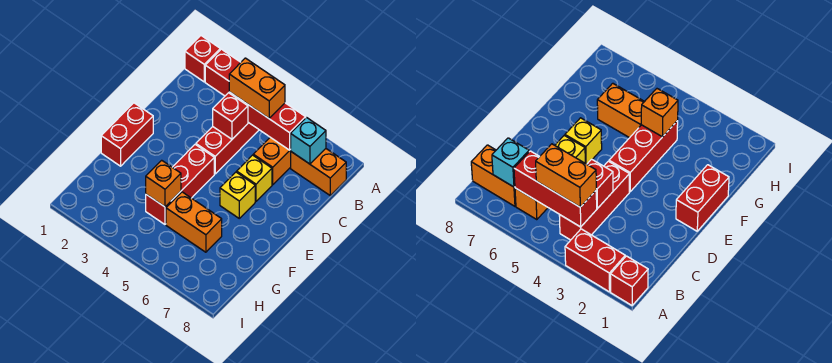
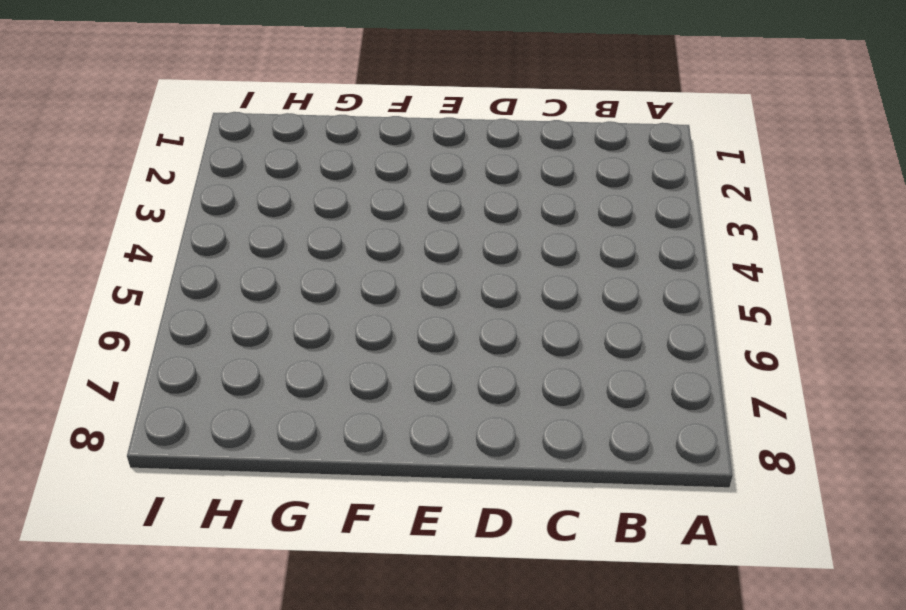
none -> red 1x1 brick [185,36,220,82]
none -> red 1x2 brick [205,49,241,96]
none -> red 1x3 brick [196,122,259,174]

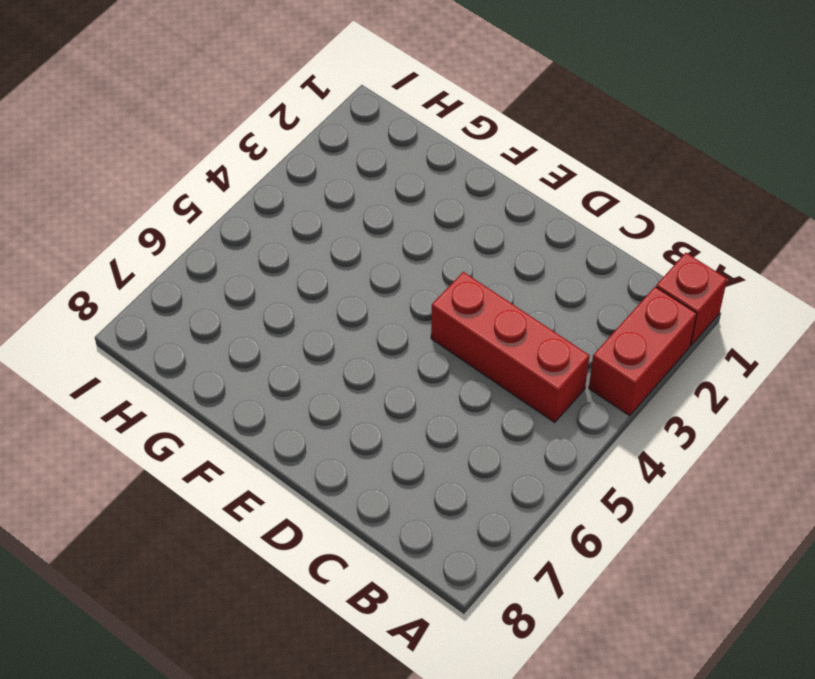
none -> orange 1x2 brick [253,137,291,185]
none -> orange 1x2 brick [291,149,346,195]
none -> yellow 1x1 brick [237,155,272,202]

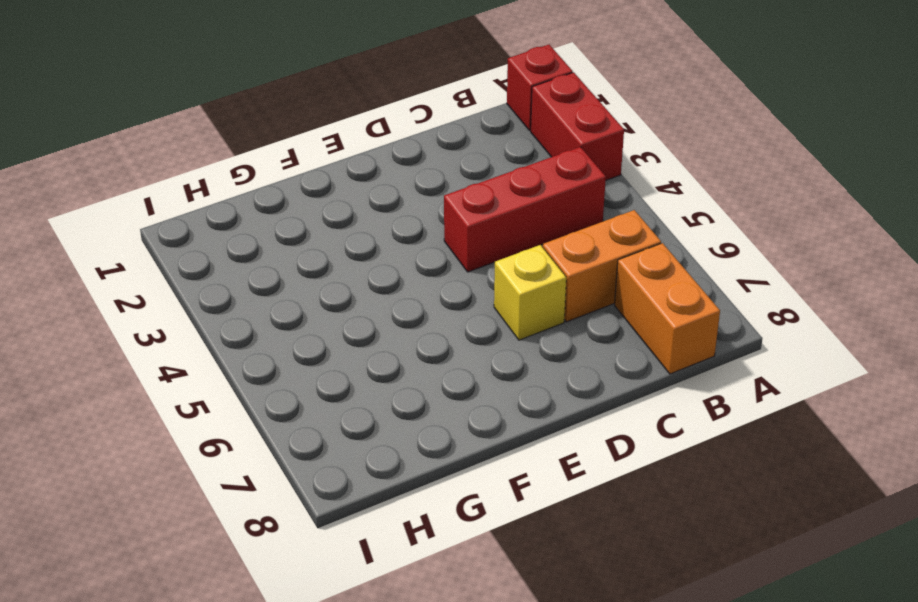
none -> red 1x2 brick [101,103,153,166]
none -> red 1x3 brick [146,145,214,224]
none -> yellow 1x1 brick [220,172,255,218]

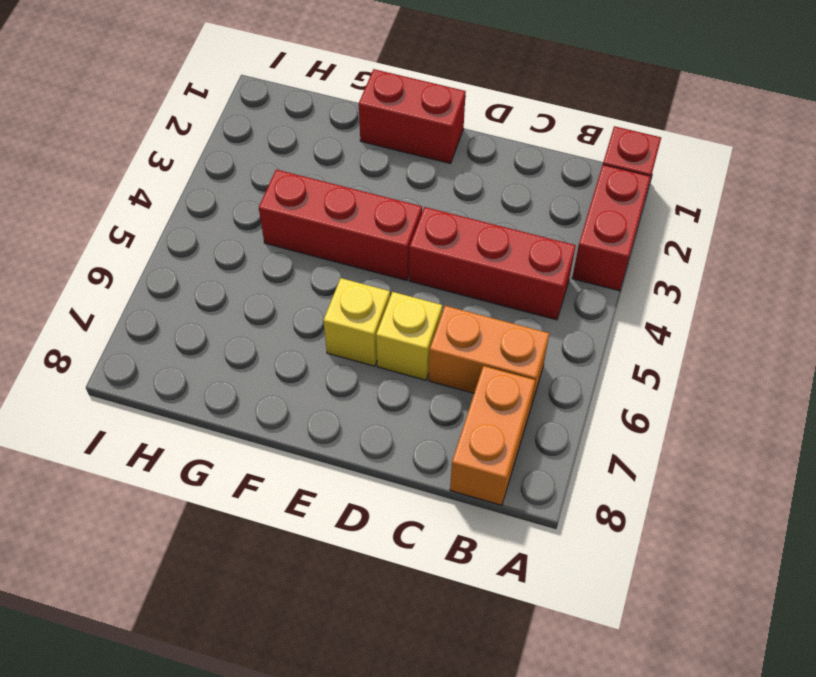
none -> orange 1x2 brick [166,192,222,252]
none -> red 1x3 brick [229,92,306,150]
none -> cyan 1x1 brick [290,118,326,164]

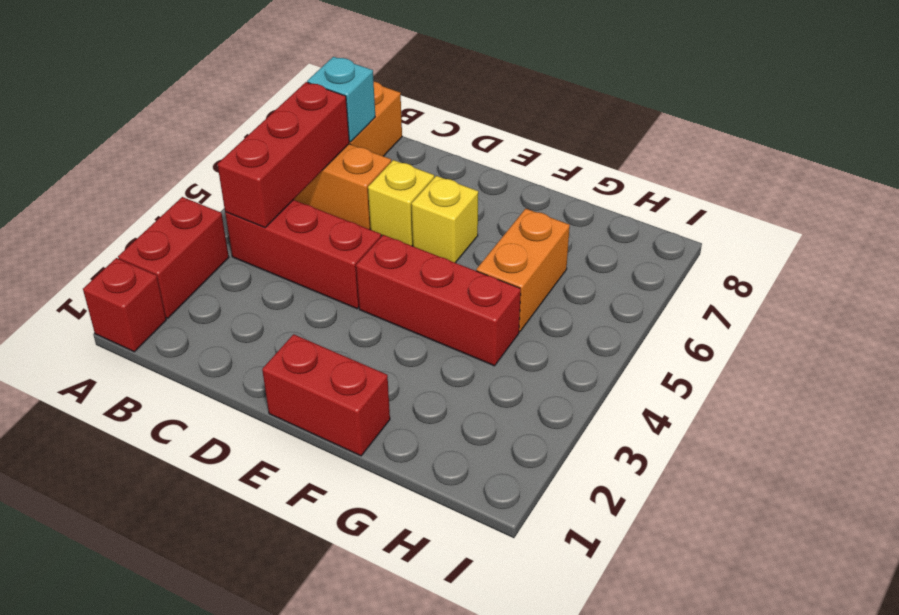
none -> red 1x1 brick [213,93,248,139]
none -> orange 1x1 brick [146,160,181,207]
none -> orange 1x2 brick [229,58,285,118]

